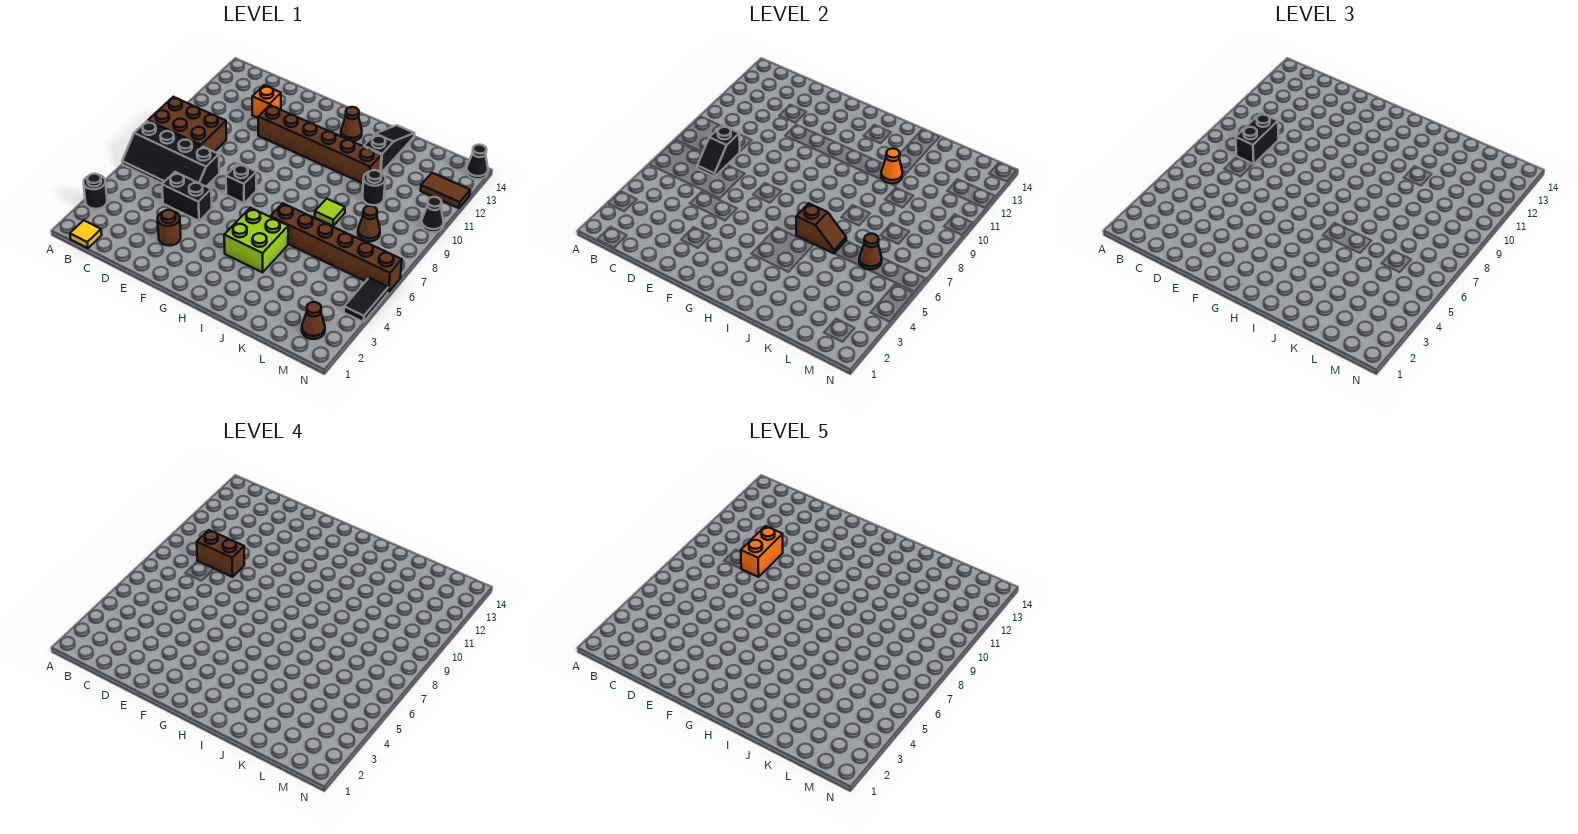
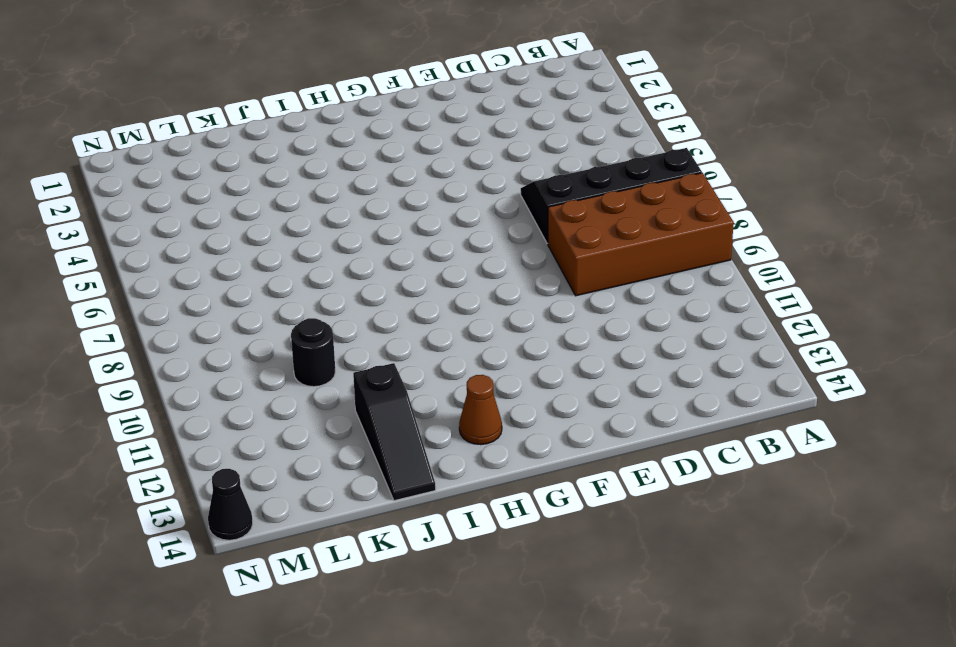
brown 2x4 brick [548,173,734,296] -> brown 2x3 brick [148,97,226,152]
none -> black 1x1 round brick [84,174,107,209]
none -> yellow 1x1 tile [70,220,102,248]
none -> black 1x2 brick [162,172,212,221]

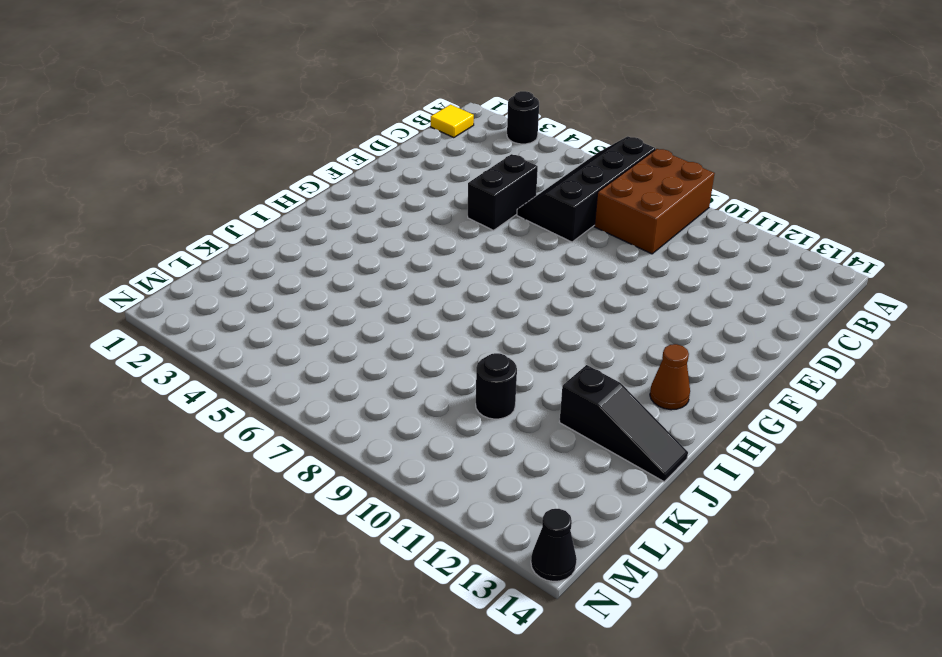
none -> orange 1x1 brick [252,85,281,118]
none -> brown 1x1 round brick [158,210,181,246]
none -> brown 1x6 brick [258,105,382,183]

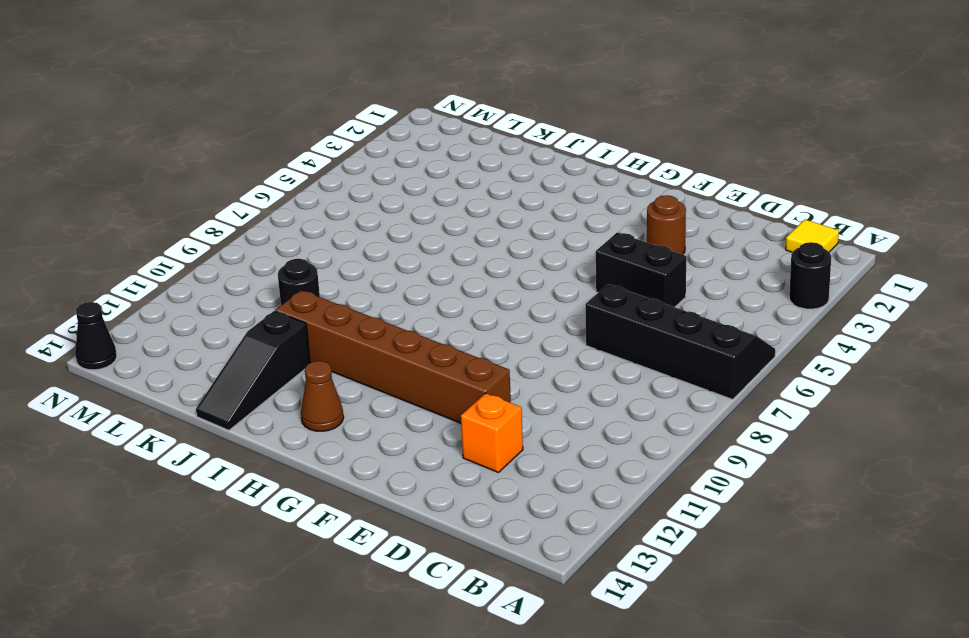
none -> brown 2x3 brick [148,97,226,152]
none -> black 1x1 brick [226,163,256,203]
none -> lime 2x2 brick [224,208,288,272]

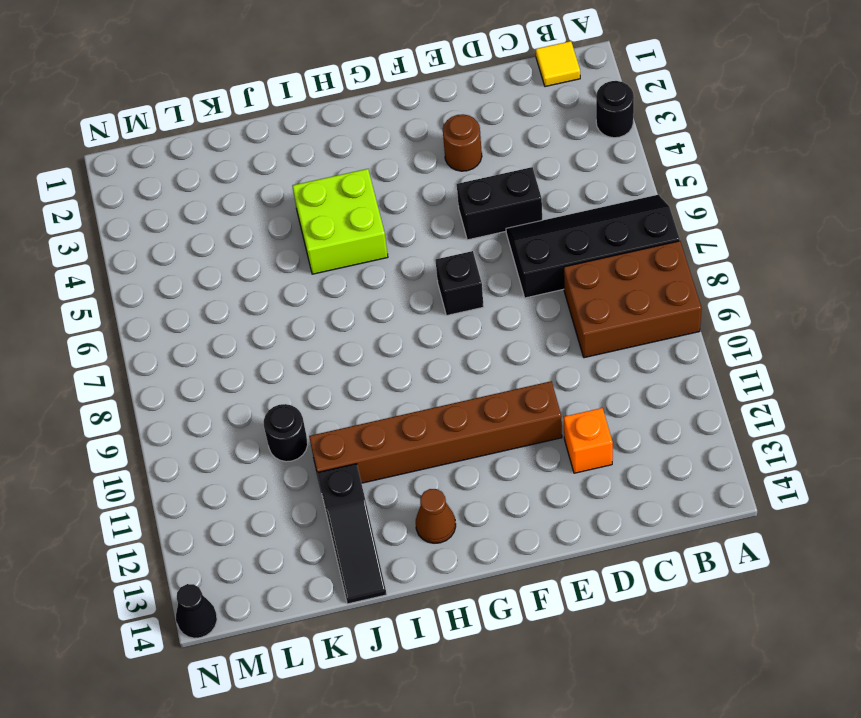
none -> brown 1x6 brick [270,203,402,292]
none -> lime 1x1 tile [315,199,345,226]
none -> brown 1x1 cone [358,206,380,242]

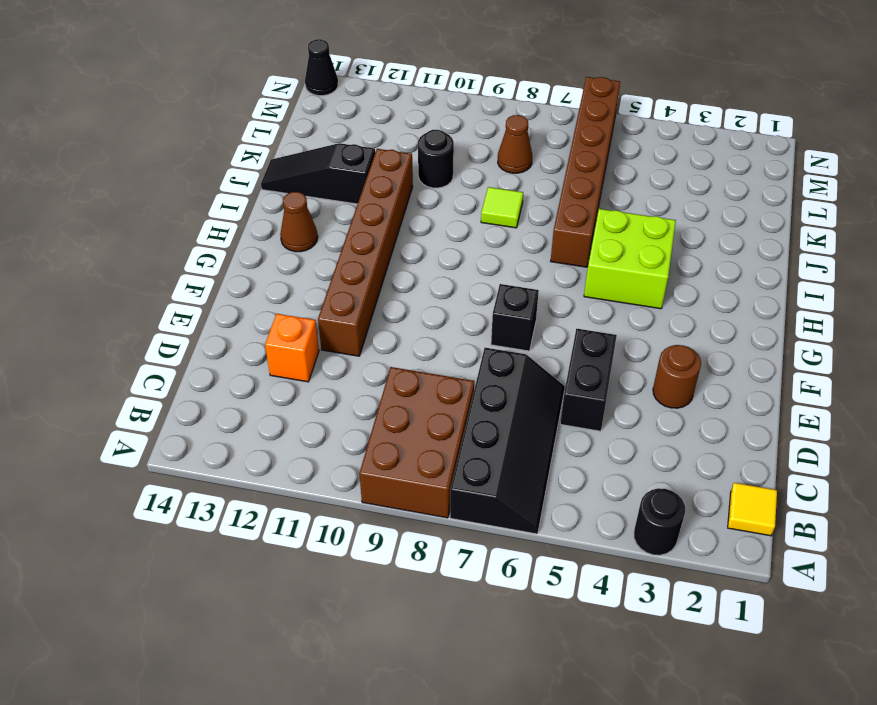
none -> brown 1x1 cone [302,302,325,339]
none -> brown 1x2 tile [421,173,470,208]
none -> black 1x2 tile [344,278,388,322]

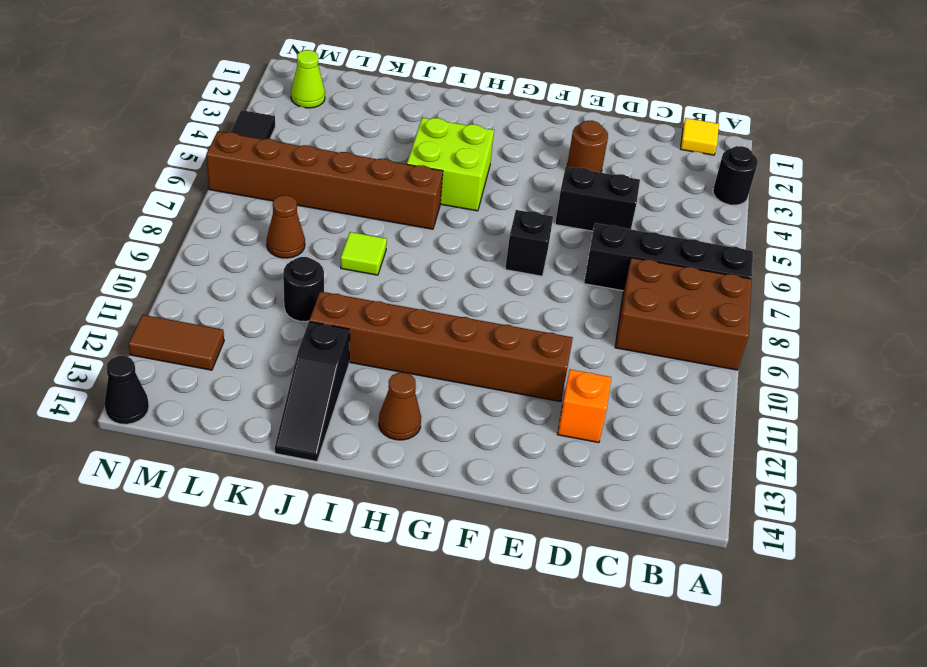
lime 1x1 cone [291,50,325,108] -> brown 1x1 cone [302,302,325,339]
none -> black 1x1 cone [421,197,444,233]
none -> black 1x2 slope [697,125,740,177]
none -> brown 1x2 slope [796,203,846,253]

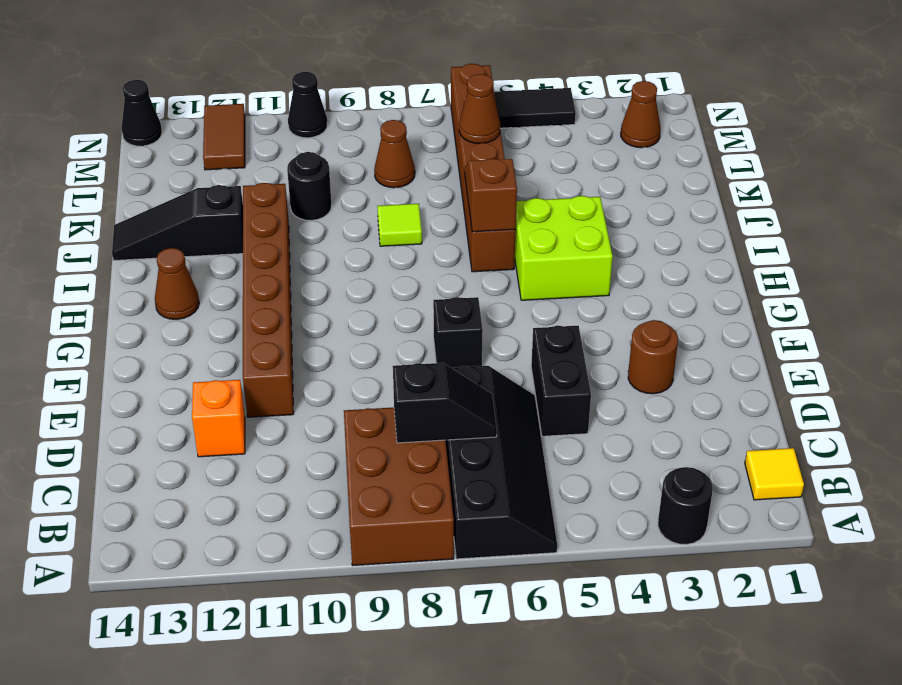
none -> orange 1x1 cone [881,148,903,183]
none -> black 1x2 brick [1236,113,1278,164]
none -> brown 1x2 brick [197,530,244,577]

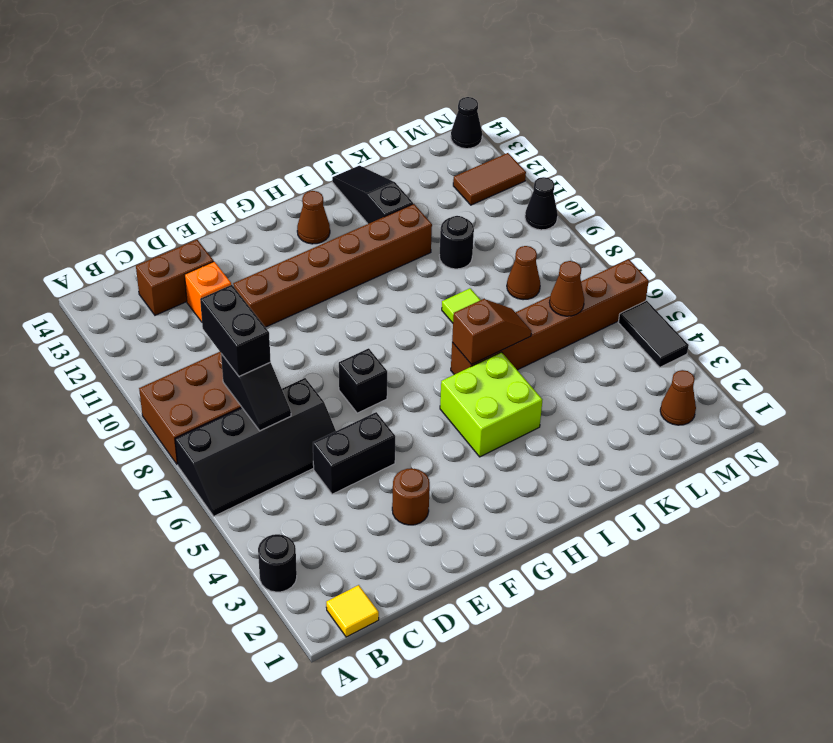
brown 1x2 brick [136,240,214,315] -> brown 1x2 brick moved to [197,530,244,577]
none -> orange 1x1 cone [881,148,903,183]
none -> orange 1x2 brick [741,526,783,577]

